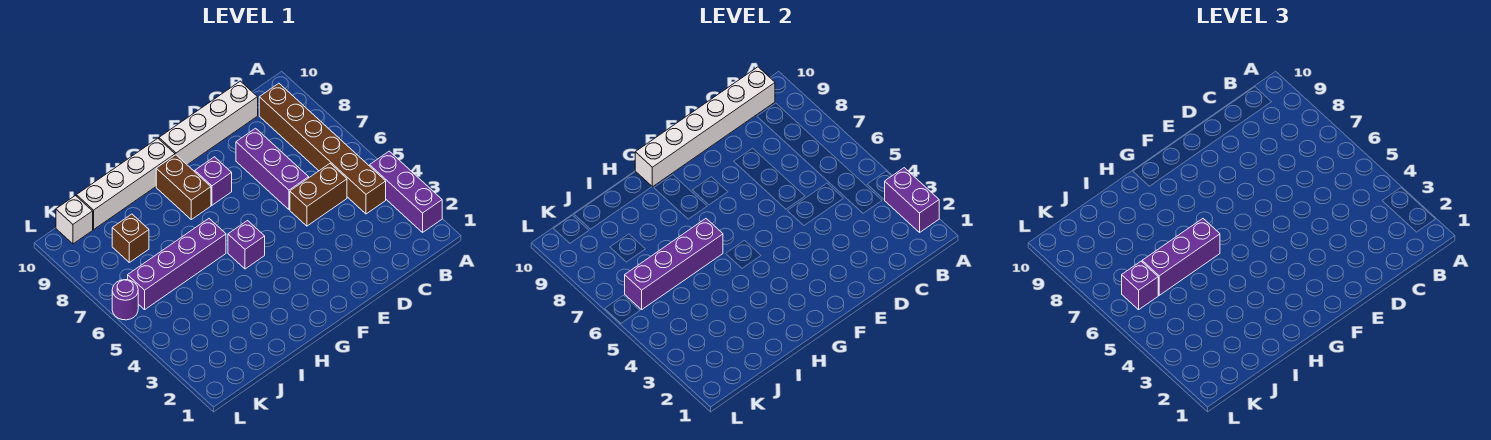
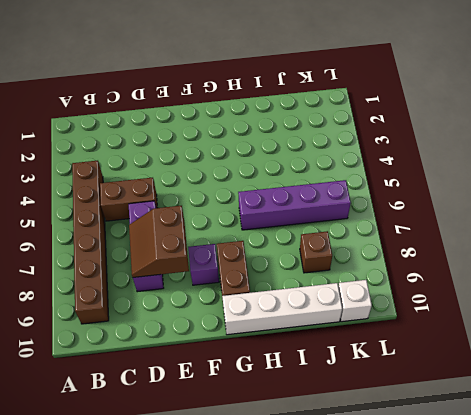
brown 2x2 slope [129,206,189,277] -> none
none -> purple 1x3 brick [370,151,442,232]
none -> white 1x4 brick [159,81,258,165]
none -> purple 1x1 brick [228,221,265,269]

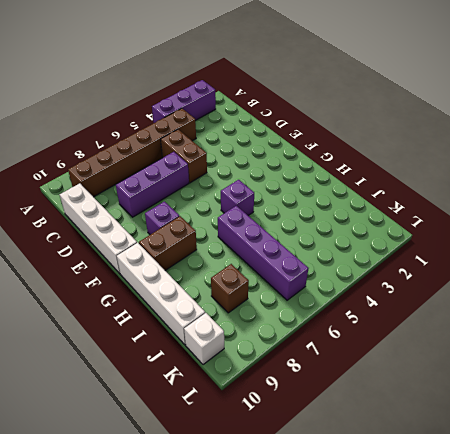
none -> purple 1x1 round brick [112,280,138,320]
none -> purple 1x2 brick [885,168,939,232]
none -> white 1x6 brick [635,67,775,187]

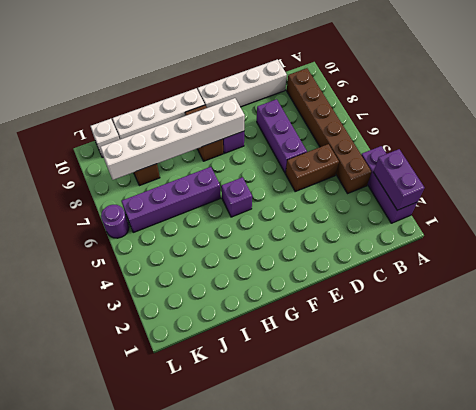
white 1x6 brick [100,98,245,180] -> white 1x6 brick moved to [635,67,775,187]
none -> purple 1x4 brick [625,219,723,310]
none -> purple 1x3 brick [1142,219,1220,295]
none -> purple 1x1 brick [1122,261,1158,310]

